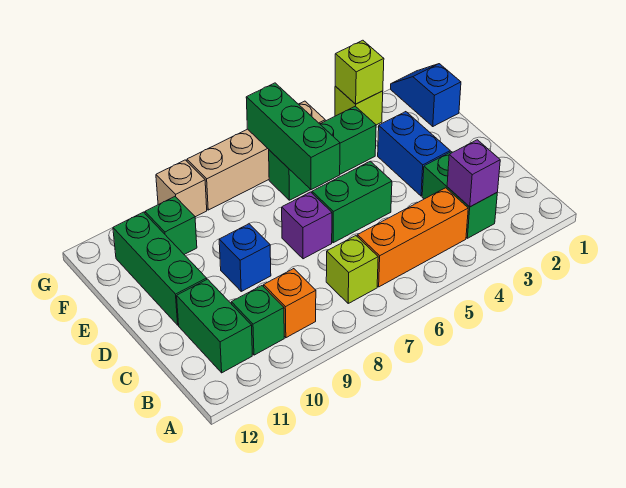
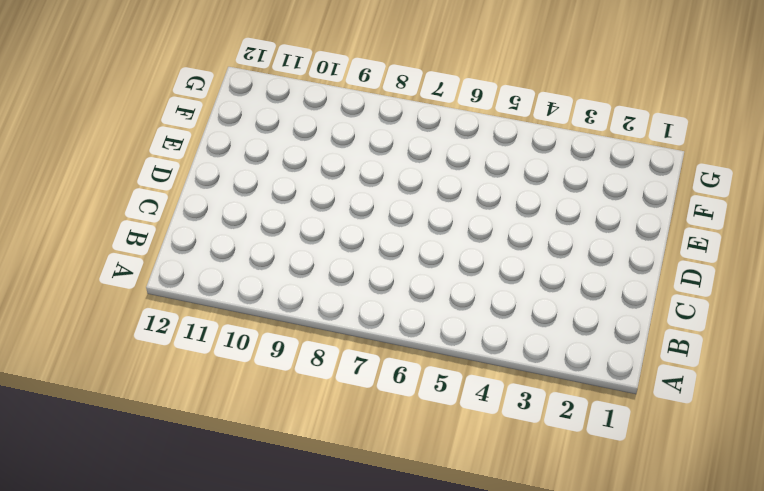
none -> green 1x2 brick [422,152,497,238]
none -> orange 1x3 brick [357,188,468,287]
none -> lime 1x1 brick [326,236,378,303]

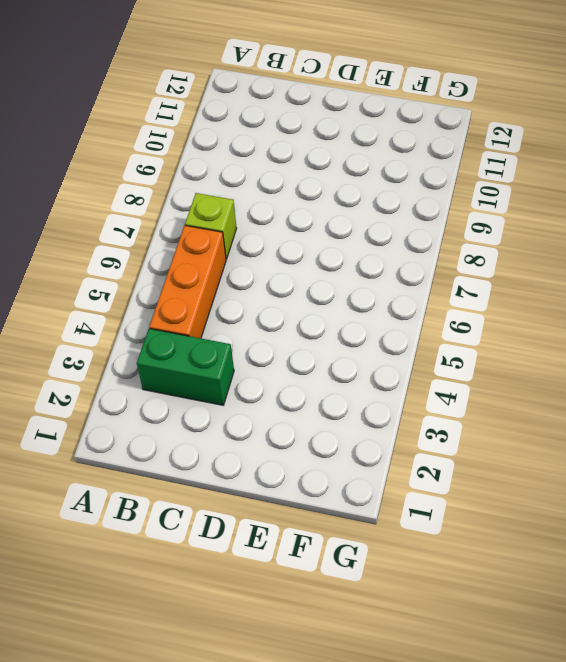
none -> orange 1x1 brick [264,269,316,338]
none -> green 1x1 brick [231,286,284,355]
none -> green 1x2 brick [177,279,252,373]

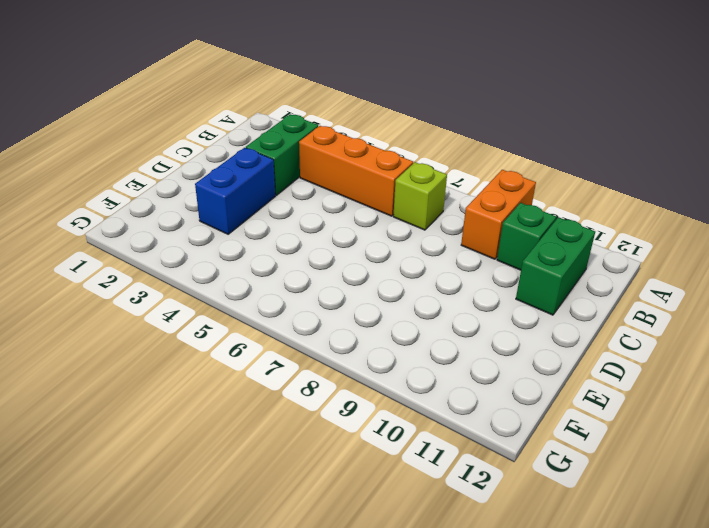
orange 1x2 brick [461,170,536,259] -> orange 1x1 brick [264,269,316,338]
none -> green 1x2 brick [312,161,392,243]
none -> purple 1x1 brick [282,192,332,259]
none -> blue 1x1 brick [219,224,271,291]

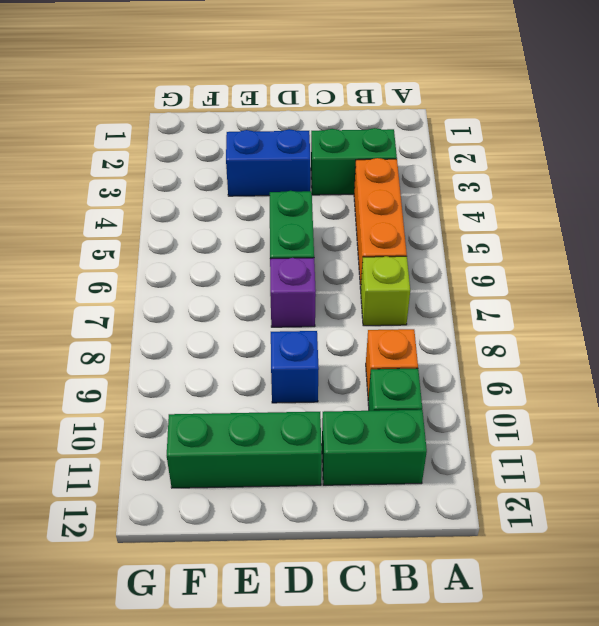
none -> blue 1x2 slope [391,64,461,126]
none -> green 1x3 brick [269,106,376,200]
none -> green 1x1 brick [145,197,197,255]

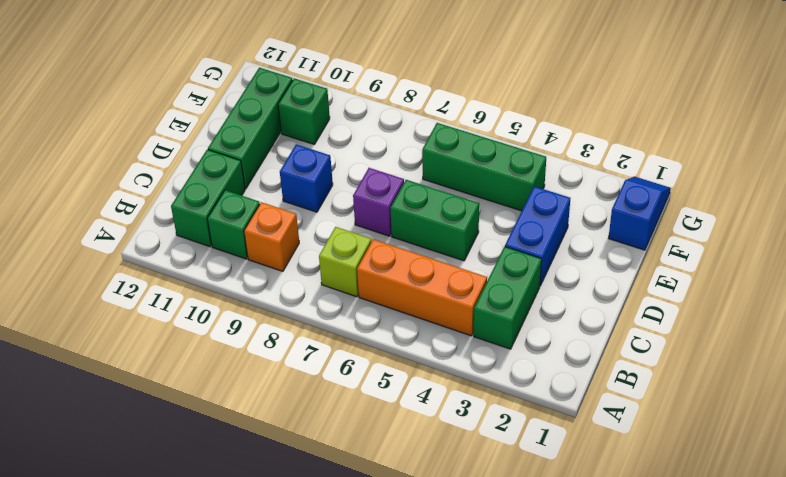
none -> lime 1x1 brick [335,86,383,125]
none -> tan 1x4 brick [187,101,325,210]
none -> tan 1x1 brick [156,160,207,217]

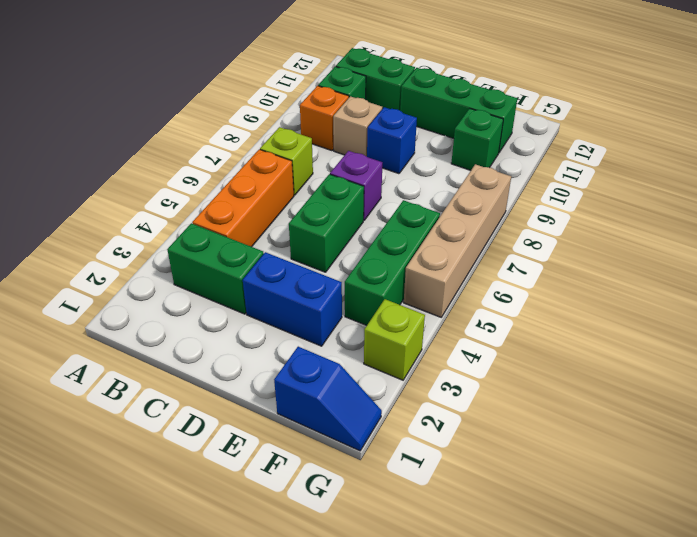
tan 1x1 brick [333,96,382,156] -> tan 1x1 brick moved to [156,160,207,217]
none -> purple 1x1 brick [447,140,500,207]
none -> green 1x3 brick [246,83,340,190]
none -> lime 1x1 brick [335,40,384,104]

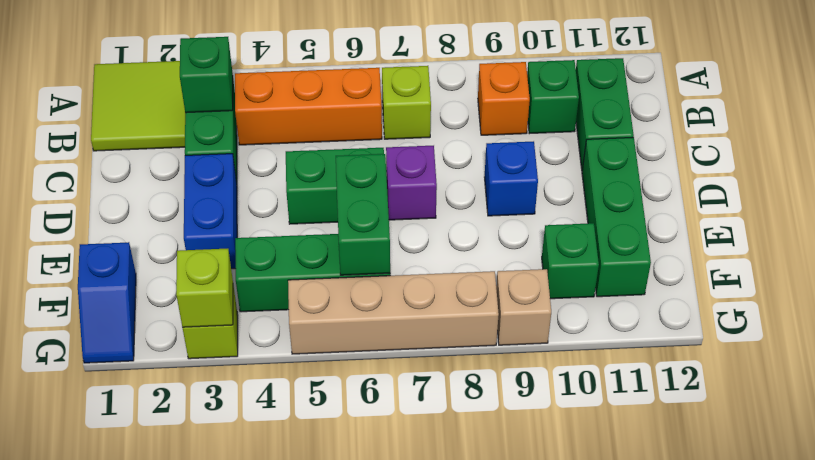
lime 2x2 tile [91,61,185,151] -> none
green 1x1 brick [180,37,233,113] -> purple 1x1 brick [447,140,500,207]
green 1x2 brick [336,154,390,275] -> green 1x3 brick [246,83,340,190]

